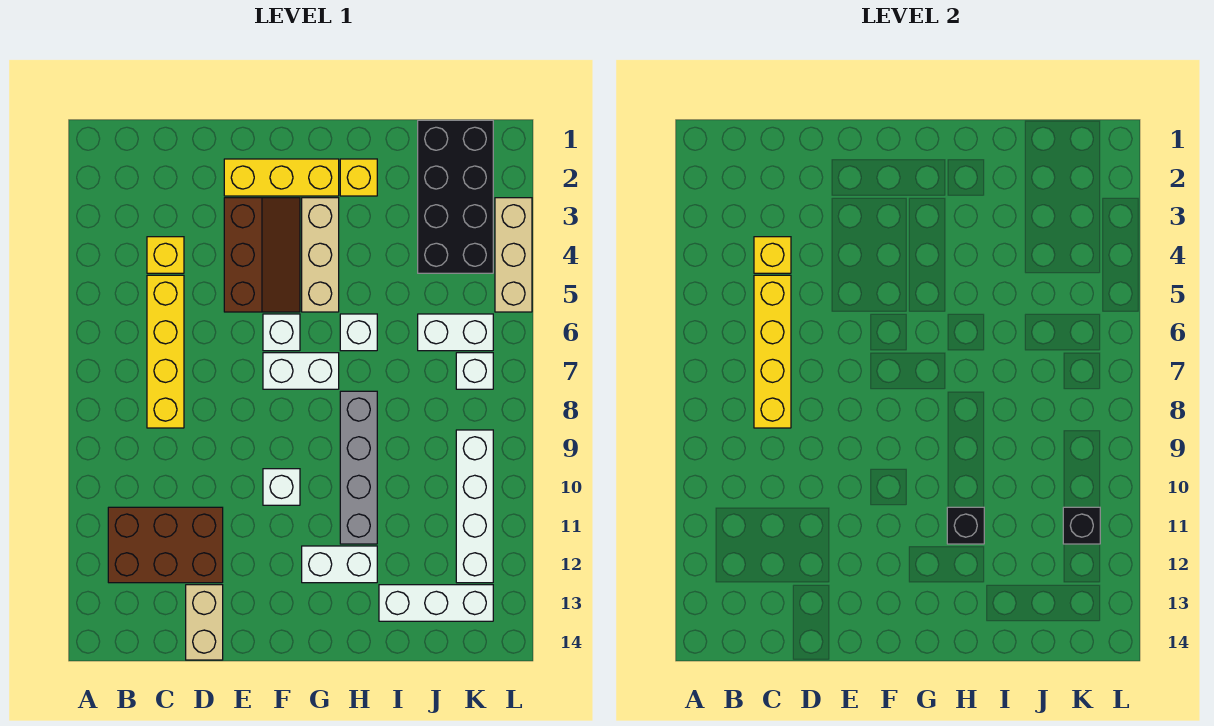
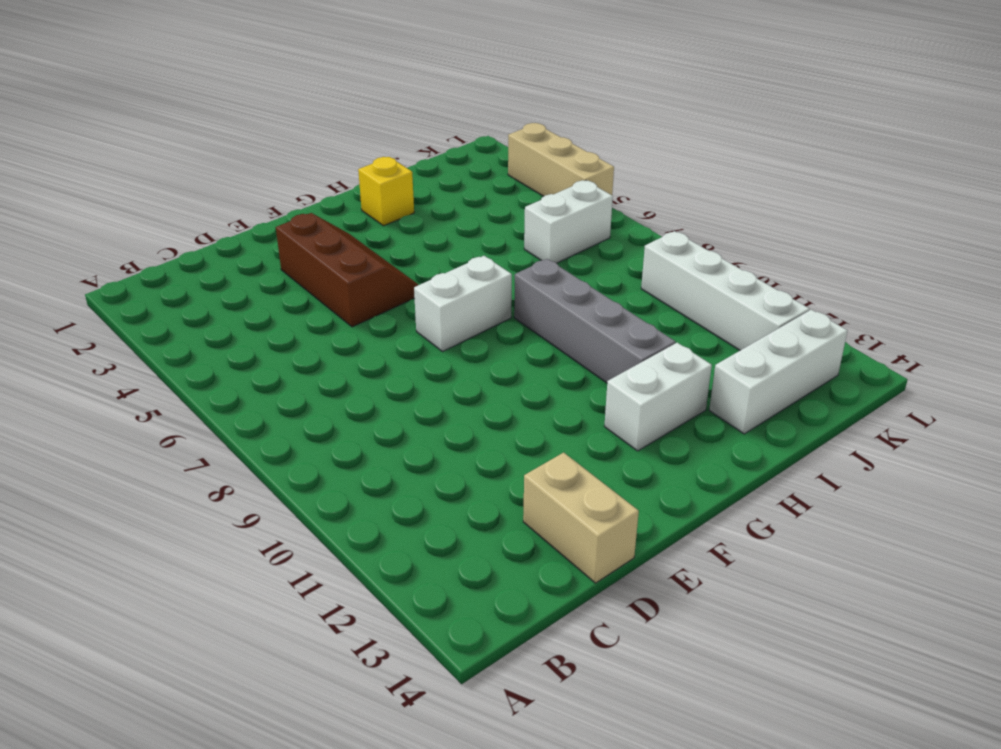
none -> brown 2x3 brick [108,507,223,583]
none -> yellow 1x1 brick [147,237,184,273]
none -> yellow 1x4 brick [147,275,184,428]

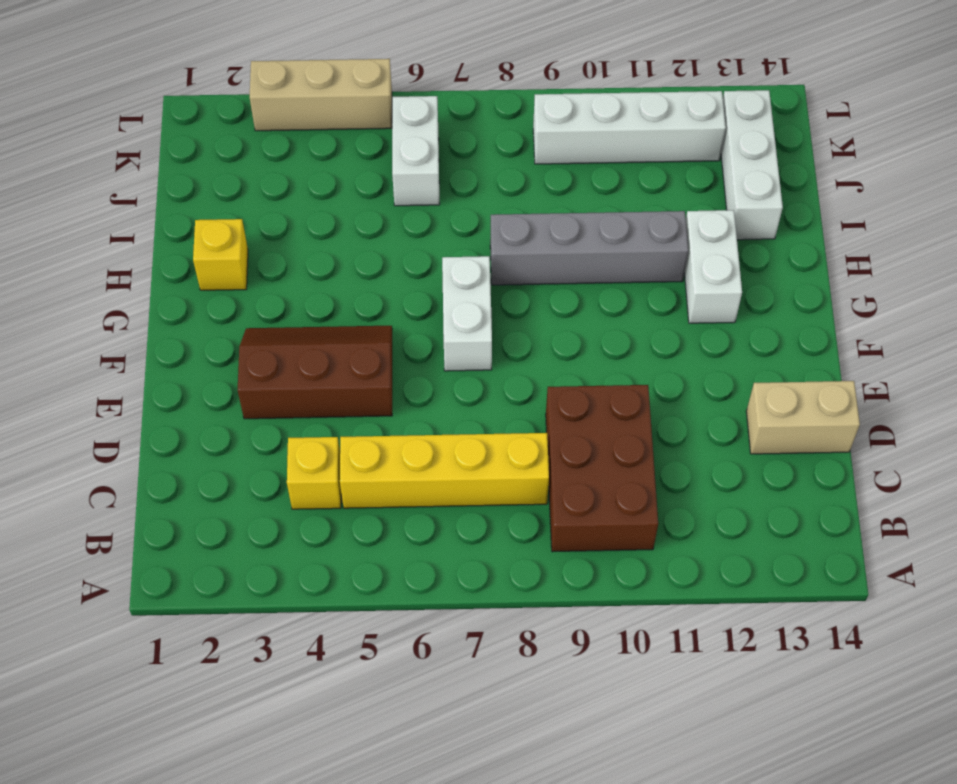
brown 2x3 brick [546,385,658,552] -> brown 2x3 brick moved to [108,507,223,583]
none -> yellow 1x3 brick [224,159,339,196]
none -> white 1x1 brick [263,314,300,351]
none -> white 1x1 brick [263,469,300,505]

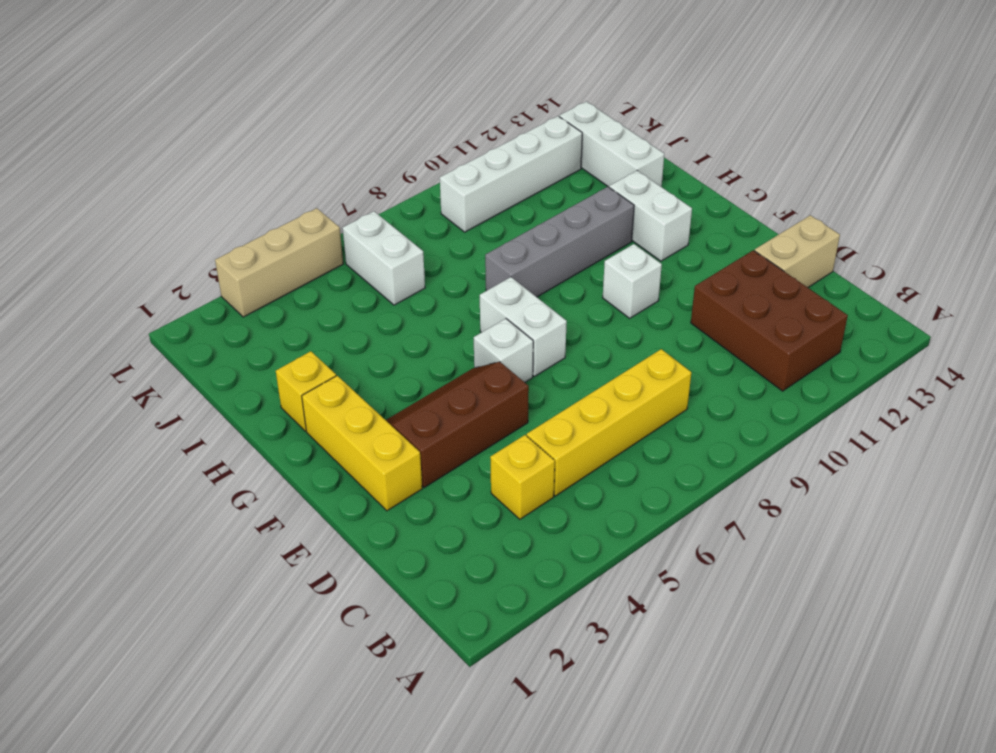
none -> tan 1x3 brick [302,198,339,312]
none -> white 1x1 brick [340,314,377,351]
none -> black 2x4 brick [418,120,493,273]

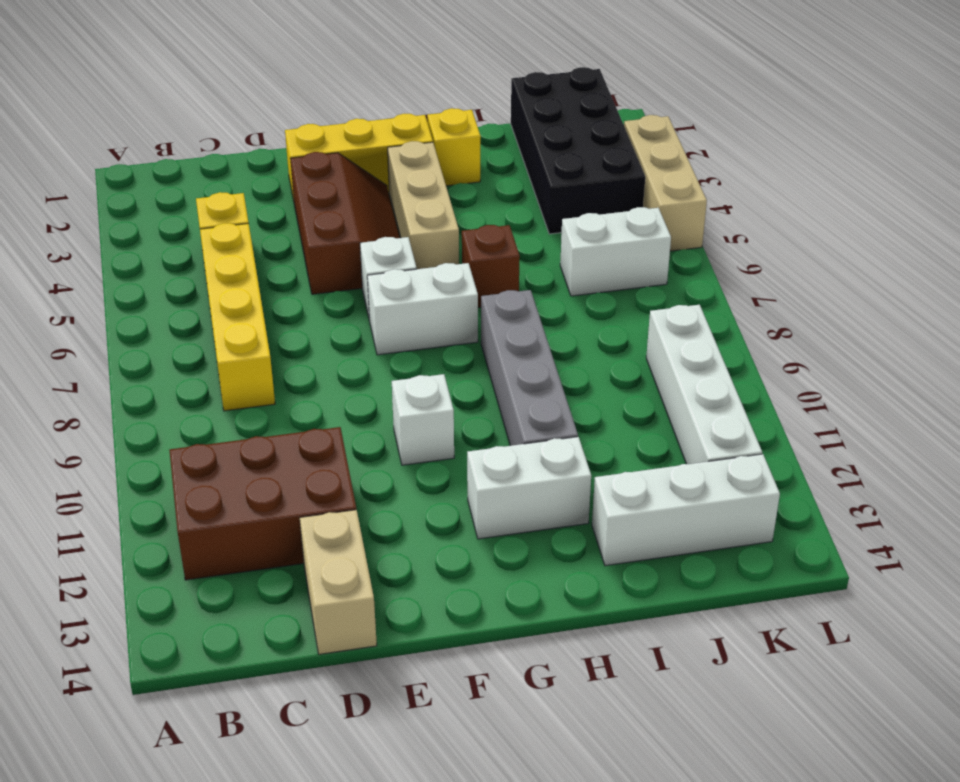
brown 1x1 brick [462,225,520,308] -> white 1x1 brick [340,314,377,351]
none -> white 1x1 brick [456,353,493,389]
none -> yellow 1x1 brick [754,237,791,273]
none -> yellow 1x4 brick [754,275,791,428]

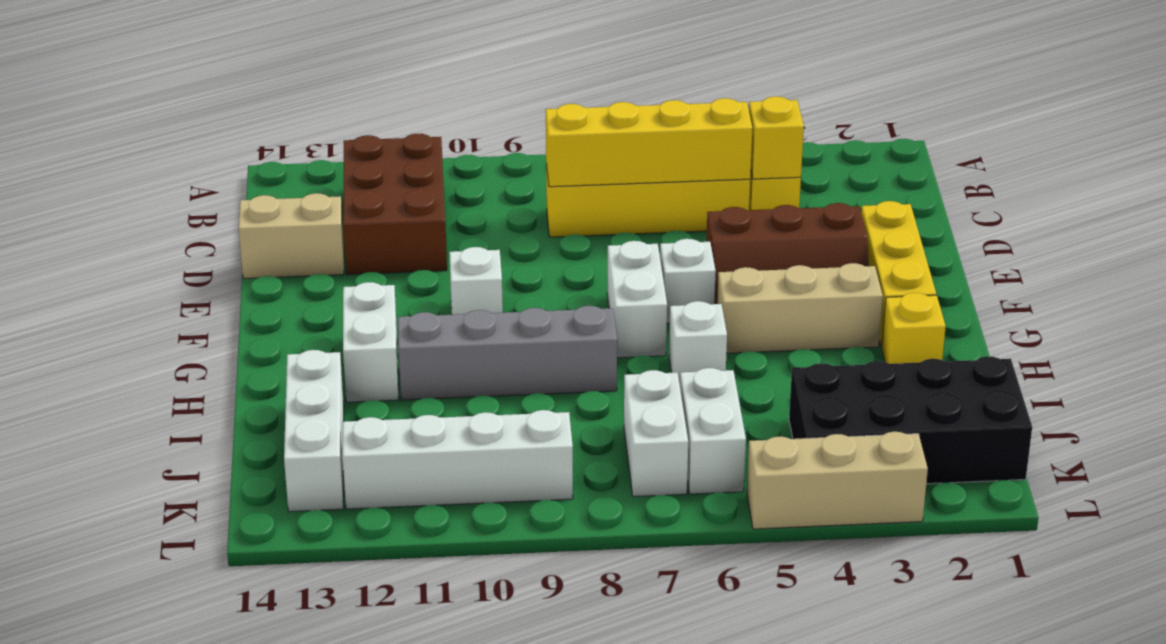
white 1x2 brick [624,370,688,497] -> white 1x1 brick [456,353,493,389]
none -> black 1x1 brick [947,507,984,544]
none -> black 1x1 brick [1063,507,1100,544]

